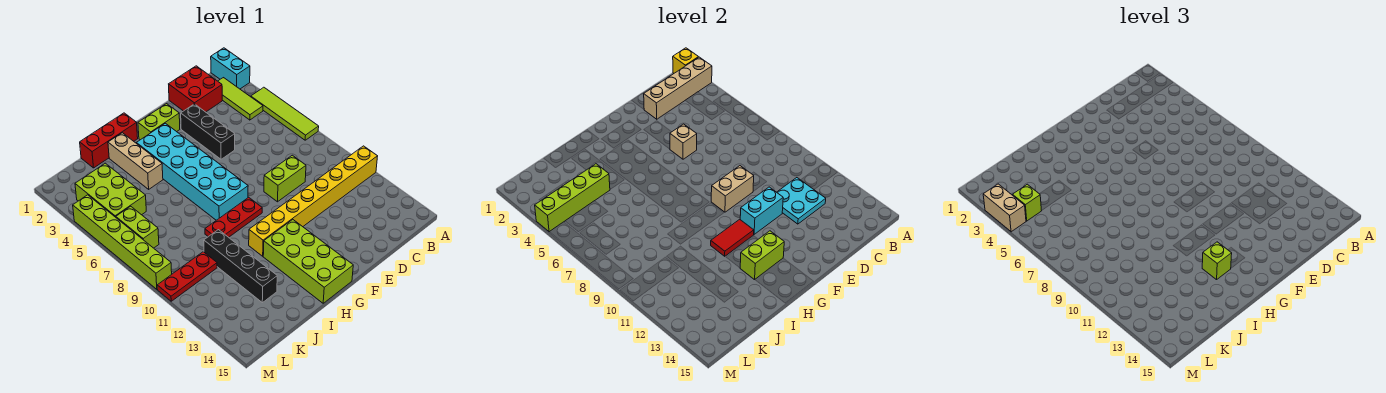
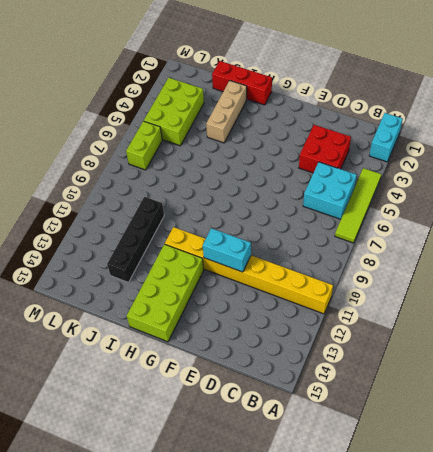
cyan 2x2 brick [303,162,357,219] -> none
red 2x2 brick [299,125,351,173] -> red 2x2 brick moved to [169,66,222,112]
none -> lime 1x3 tile [218,78,263,120]
none -> lime 1x2 brick [264,155,306,202]
none -> black 1x3 brick [181,104,235,159]
none -> lime 1x2 brick [138,104,180,140]

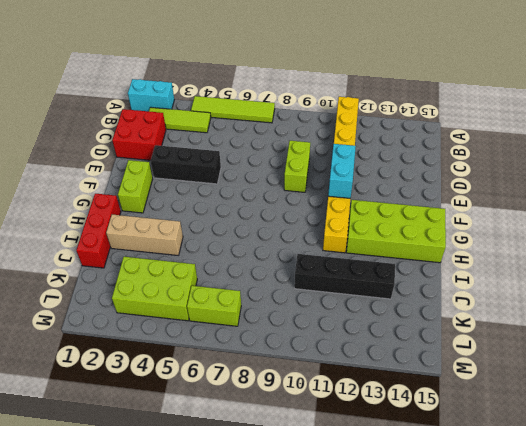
none -> cyan 2x6 brick [136,123,248,220]
none -> red 1x3 plate [205,197,262,237]
none -> red 1x3 plate [157,252,217,301]
none -> lime 1x6 brick [73,195,172,289]

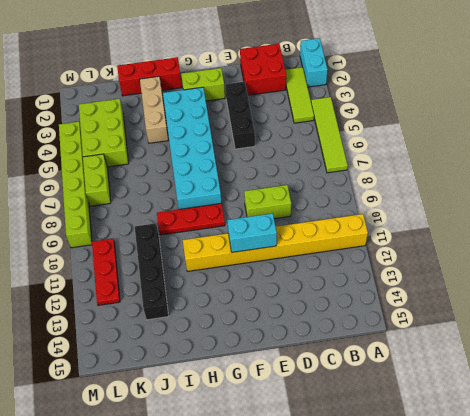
red 1x3 plate [92,239,120,305] -> red 1x3 plate turned to [157,252,217,301]
none -> lime 2x4 brick [263,220,353,303]
none -> yellow 1x1 brick [673,48,698,73]
none -> tan 1x4 brick [644,57,712,119]
none -> cyan 2x2 plate [777,178,826,224]

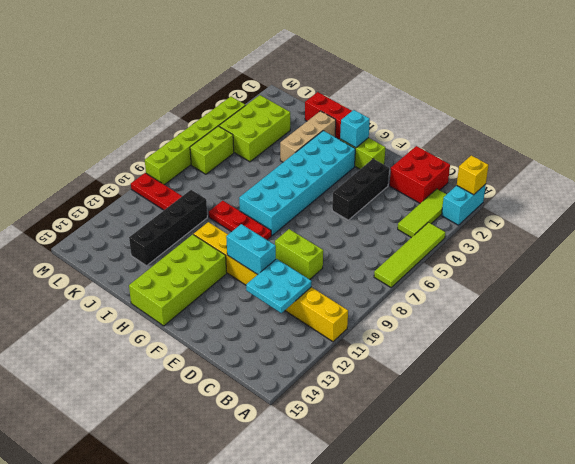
cyan 1x1 brick [340,110,370,148] -> none
none -> tan 1x4 brick [644,57,712,119]
none -> tan 1x1 brick [670,124,697,159]
none -> tan 1x2 brick [711,166,754,212]
none -> red 1x2 tile [711,219,754,256]

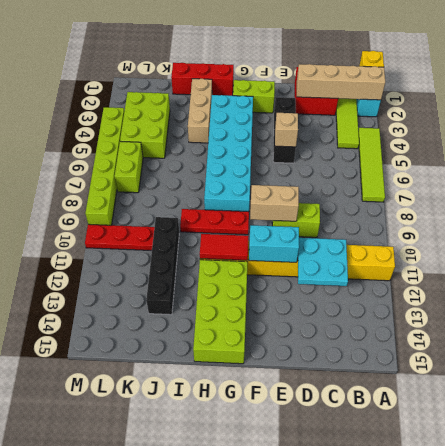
none -> lime 1x2 brick [740,231,784,280]
none -> lime 1x4 brick [535,164,610,232]
none -> lime 1x1 brick [1202,242,1232,280]
none -> lime 1x1 brick [1013,184,1042,221]

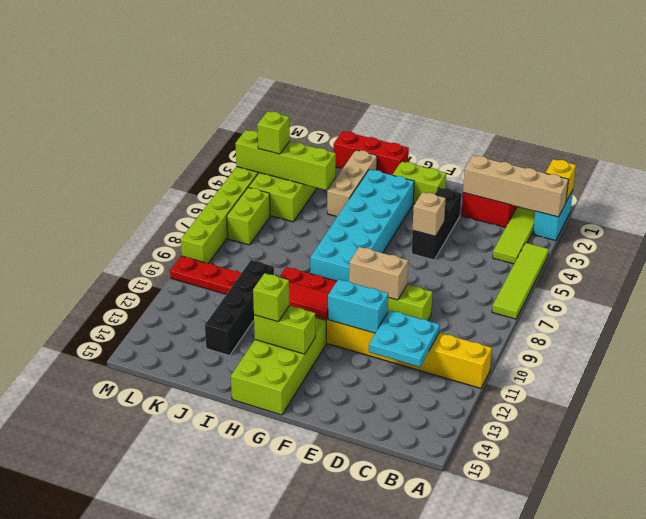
none -> tan 1x2 brick [983,184,1026,232]

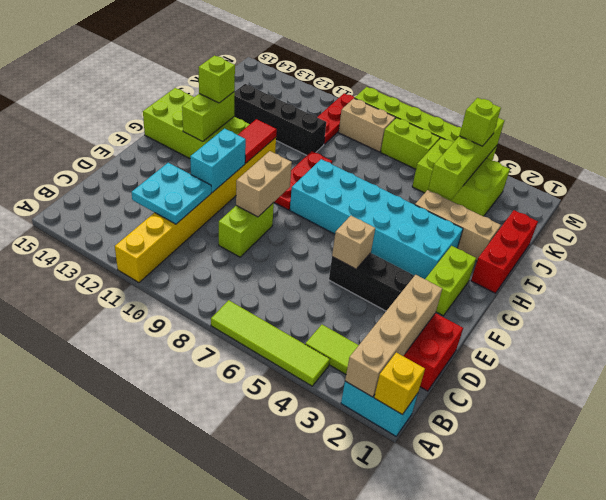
tan 1x2 brick [339,98,395,152] -> tan 1x2 brick moved to [983,184,1026,232]

